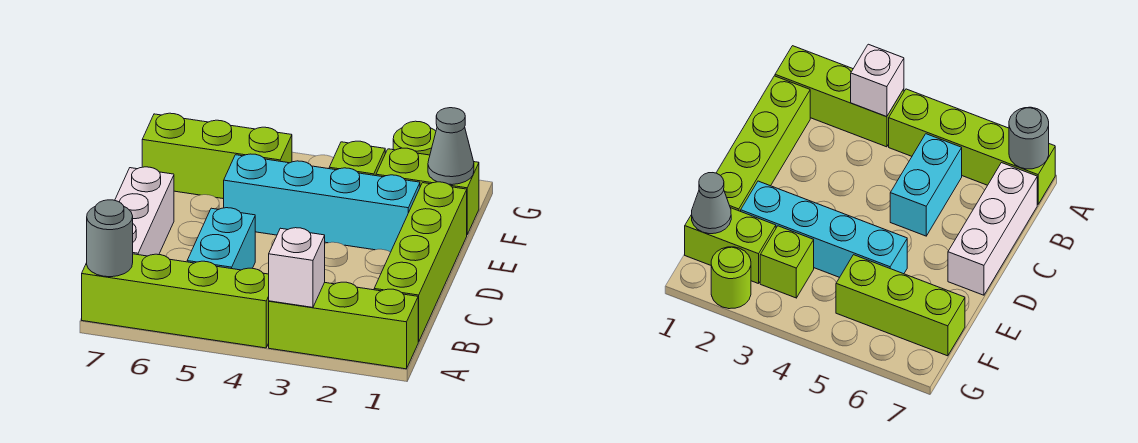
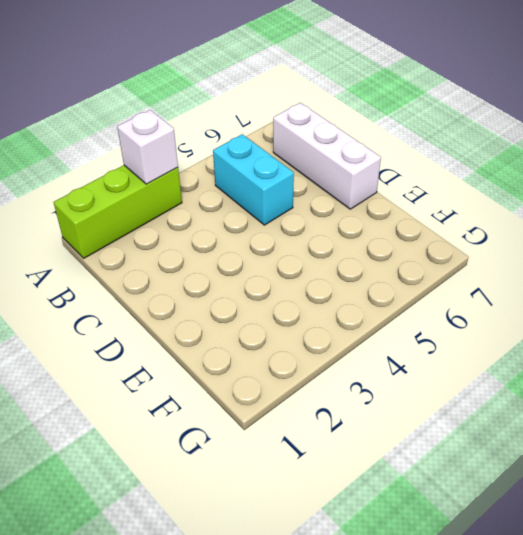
none -> lime 1x4 brick [82,254,269,348]
none -> lime 1x4 brick [374,182,467,342]
none -> cyan 1x4 brick [224,154,420,252]

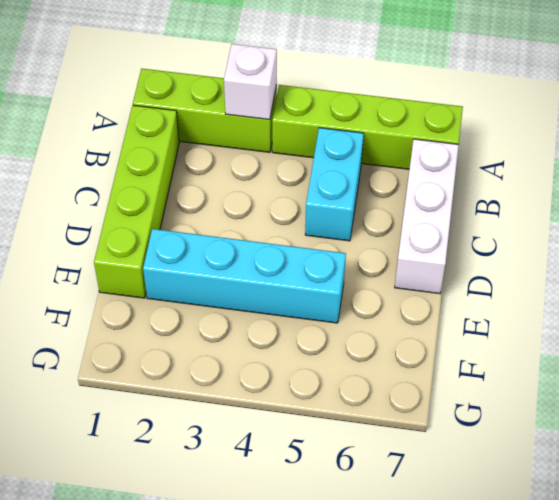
none -> lime 1x2 brick [376,148,479,234]
none -> lime 1x1 brick [329,141,385,176]
none -> lime 1x3 brick [142,113,292,199]

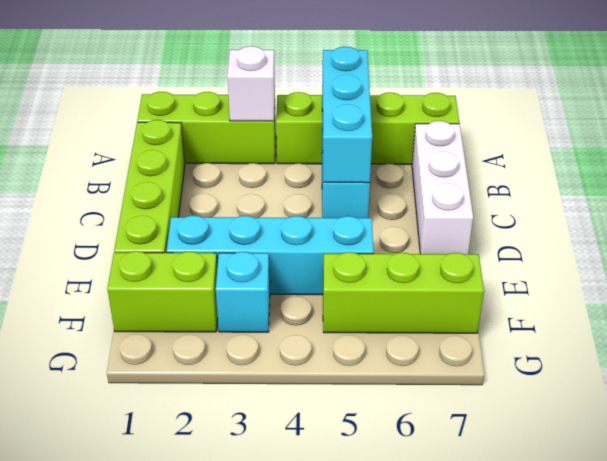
cyan 1x3 brick [322,47,372,183] -> none
cyan 1x1 brick [216,252,270,332] -> lime 1x1 brick [329,141,385,176]
none -> lime 1x1 round brick [393,121,436,155]
none -> grey 1x1 round brick [87,200,133,277]
none -> grey 1x1 cone [428,108,474,185]

